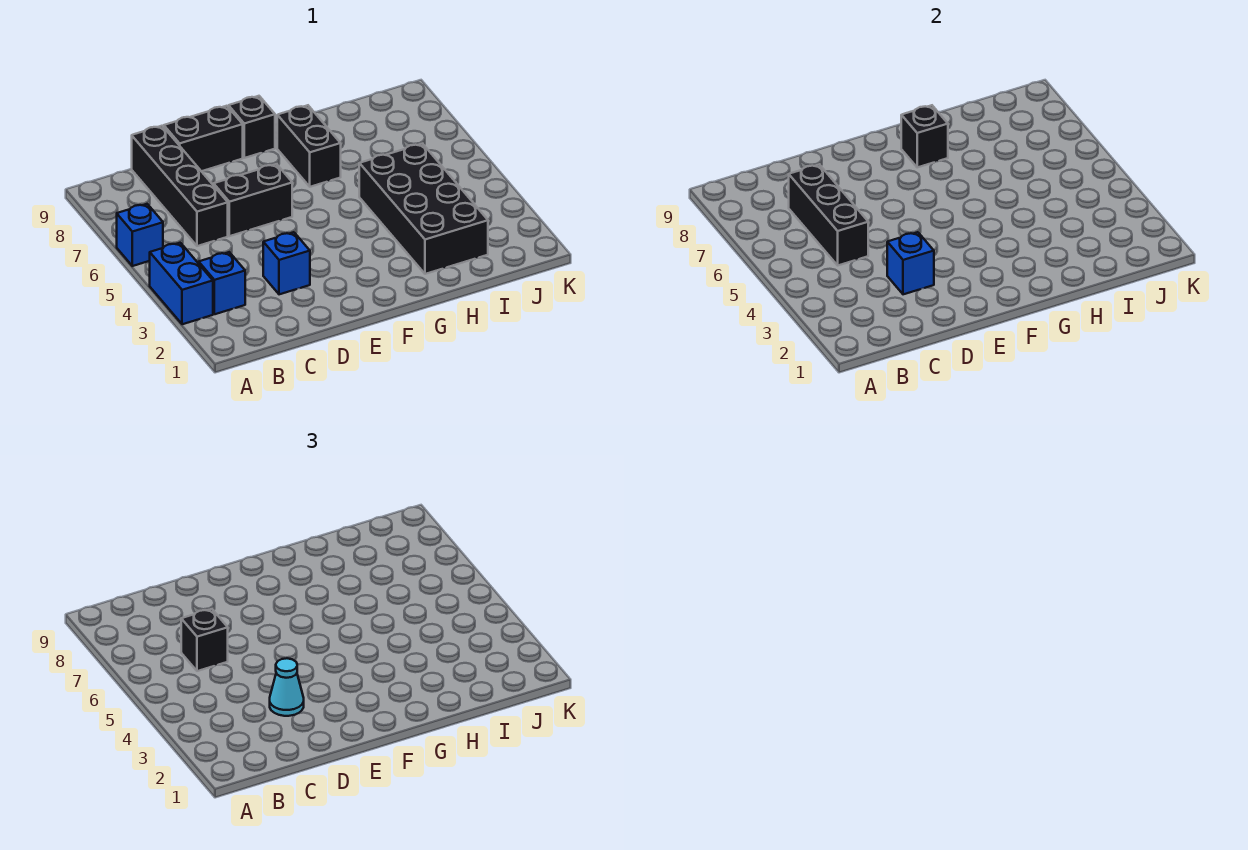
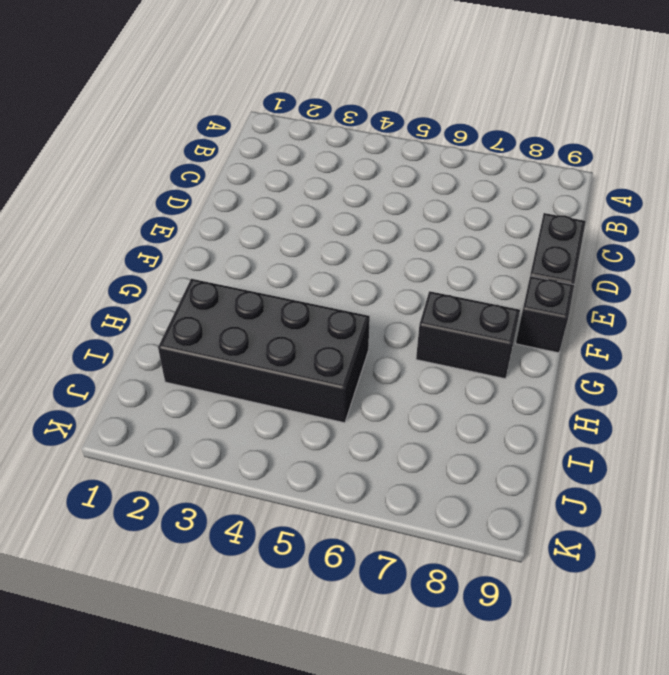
none -> blue 1x2 brick [150,243,213,324]
none -> blue 1x1 brick [117,204,163,266]
none -> blue 1x1 brick [199,252,245,314]

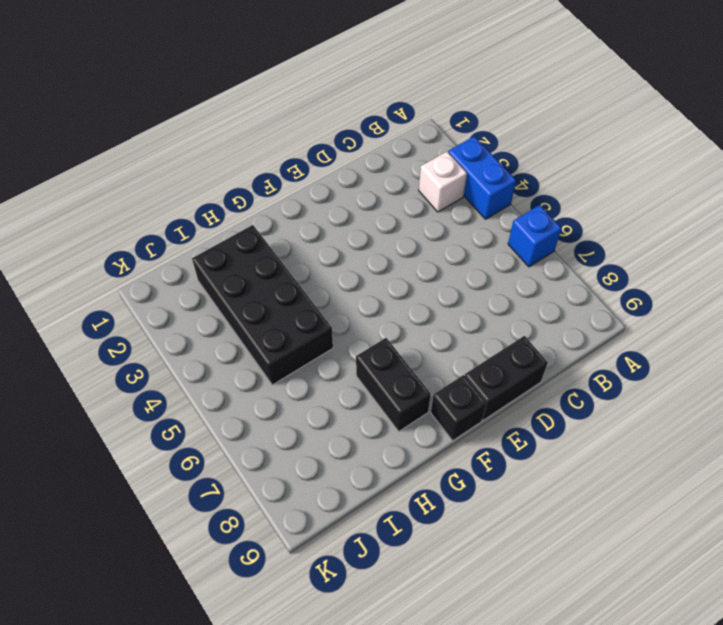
white 1x1 brick [419,152,467,212] -> blue 1x1 brick [199,252,245,314]
none -> black 1x4 brick [132,126,228,246]
none -> blue 1x1 brick [263,232,310,294]
none -> black 1x2 brick [214,164,292,236]

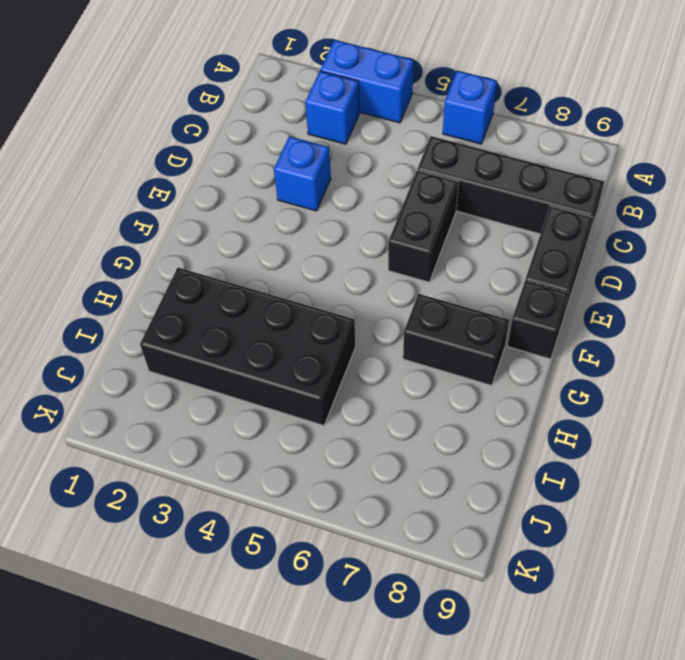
none -> black 1x3 brick [789,165,868,265]
none -> blue 1x1 brick [887,232,934,294]
none -> black 1x1 brick [901,105,948,167]

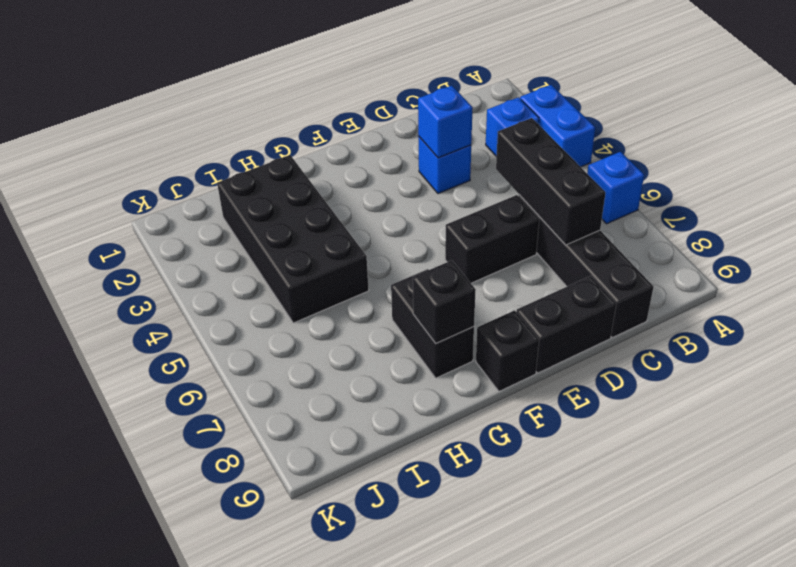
none -> black 1x1 brick [181,609,228,671]
none -> cyan 1x1 cone [270,658,304,716]

